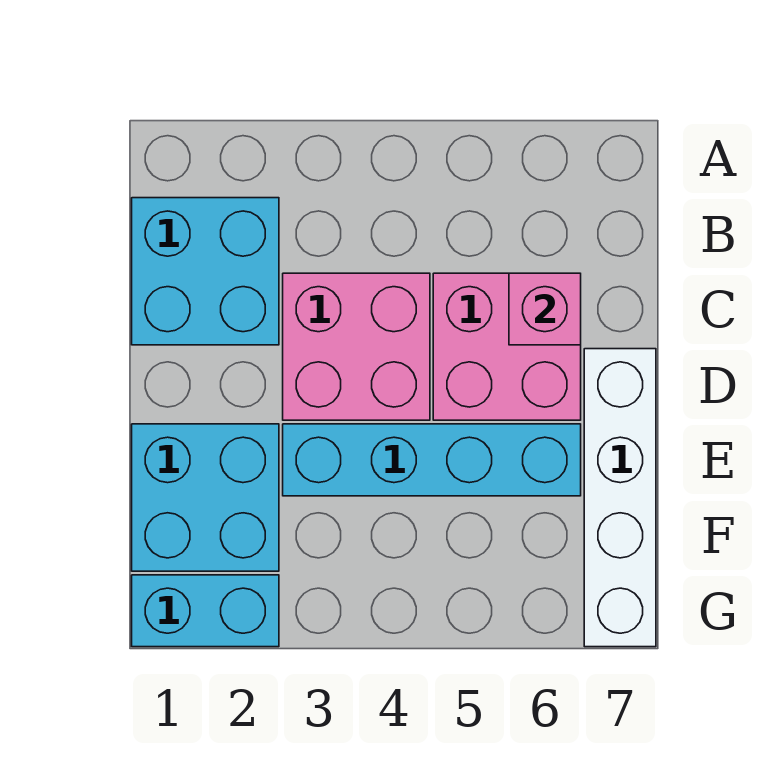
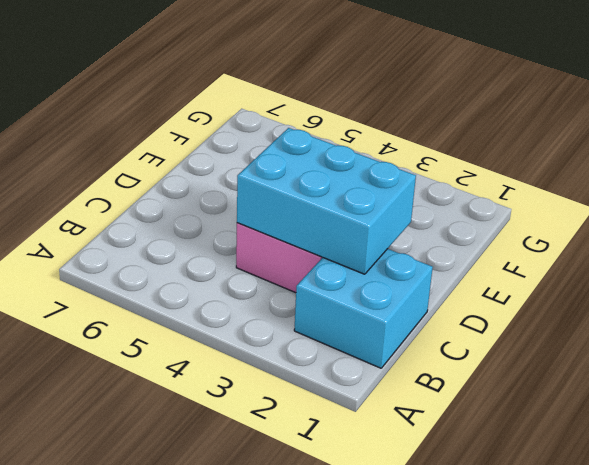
cyan 2x3 brick [237,128,416,274] -> none
none -> pink 2x2 brick [433,273,581,420]
none -> white 1x4 brick [584,349,656,647]

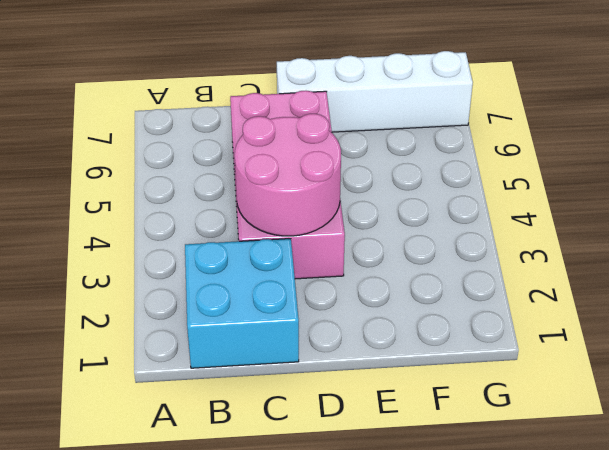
pink 2x2 round brick [235,114,341,236] -> none
none -> cyan 2x2 brick [132,424,279,571]
none -> cyan 1x4 brick [283,424,581,496]

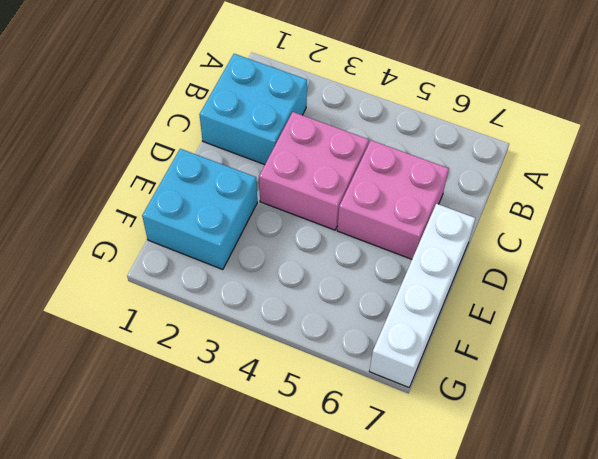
none -> cyan 1x4 brick [283,424,581,496]
none -> cyan 1x2 brick [132,575,279,647]

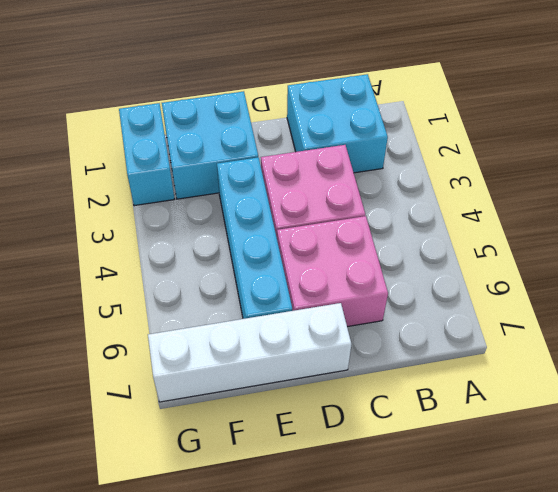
none -> pink 1x1 brick [509,273,581,345]

